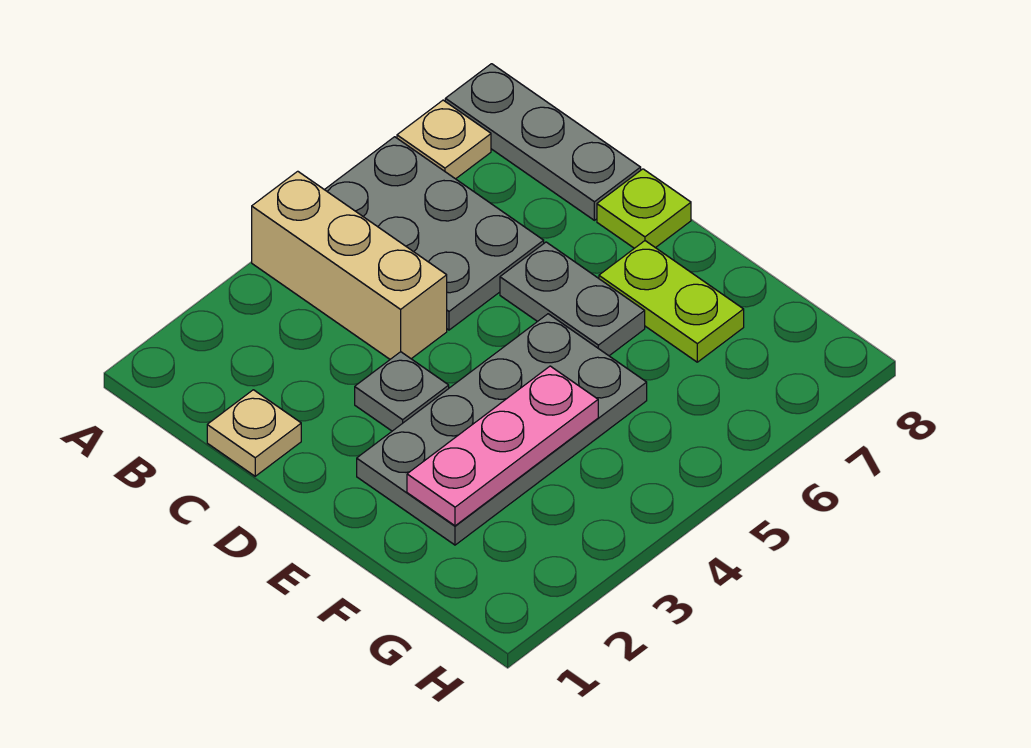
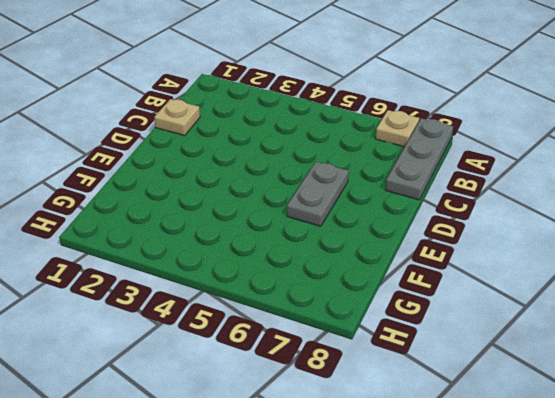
none -> tan 1x3 brick [252,171,447,359]
none -> grey 2x3 plate [325,137,544,330]

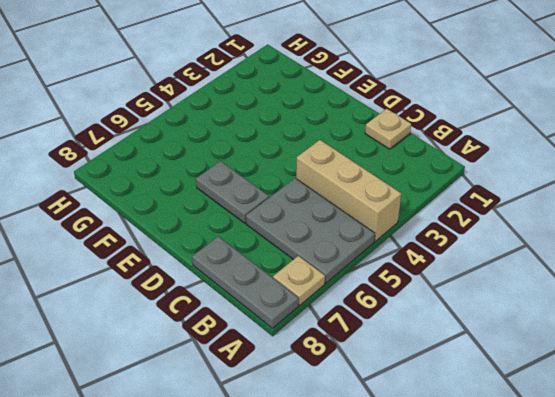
none -> grey 1x1 plate [355,352,449,431]
none -> lime 1x1 plate [597,169,691,248]

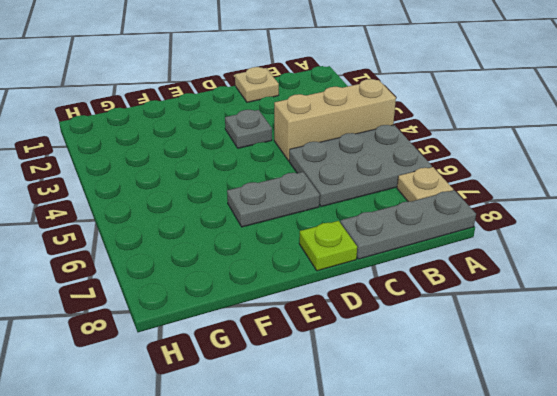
none -> grey 2x4 plate [357,314,647,545]
none -> lime 1x2 plate [599,241,744,362]

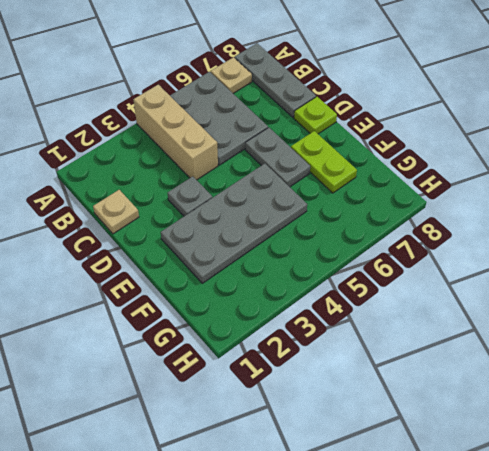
none -> pink 1x3 plate [407,366,598,526]

